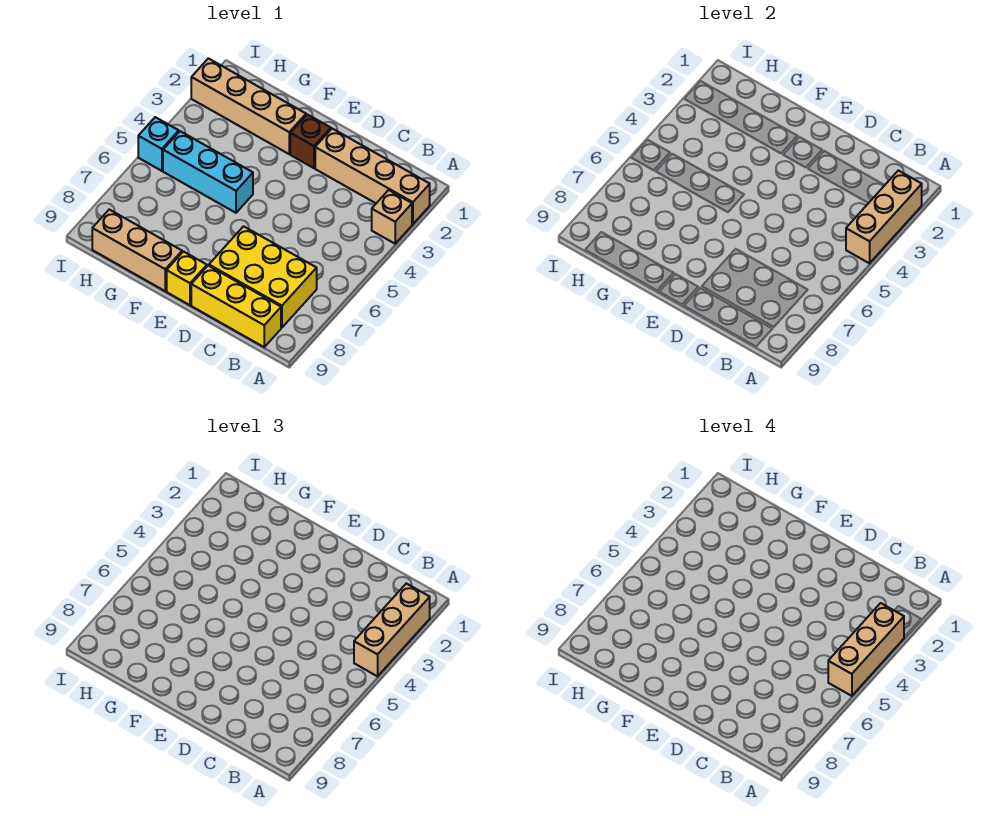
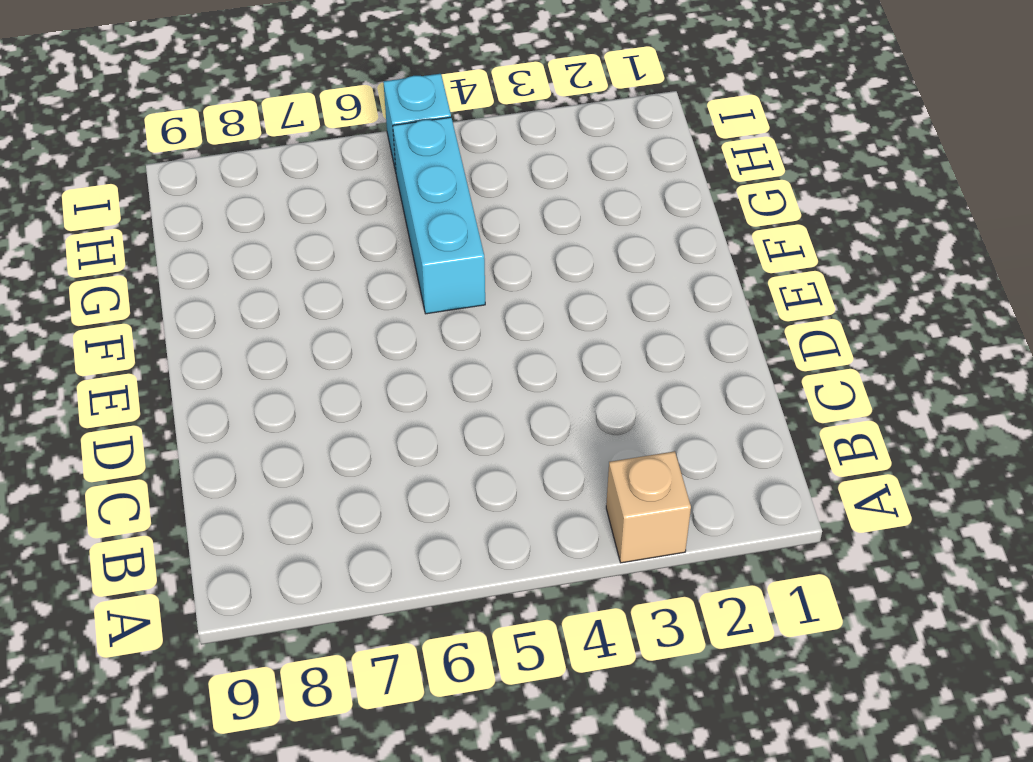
none -> tan 1x4 brick [315,129,430,224]
none -> yellow 2x3 brick [209,226,317,328]
none -> yellow 1x3 brick [191,266,281,347]

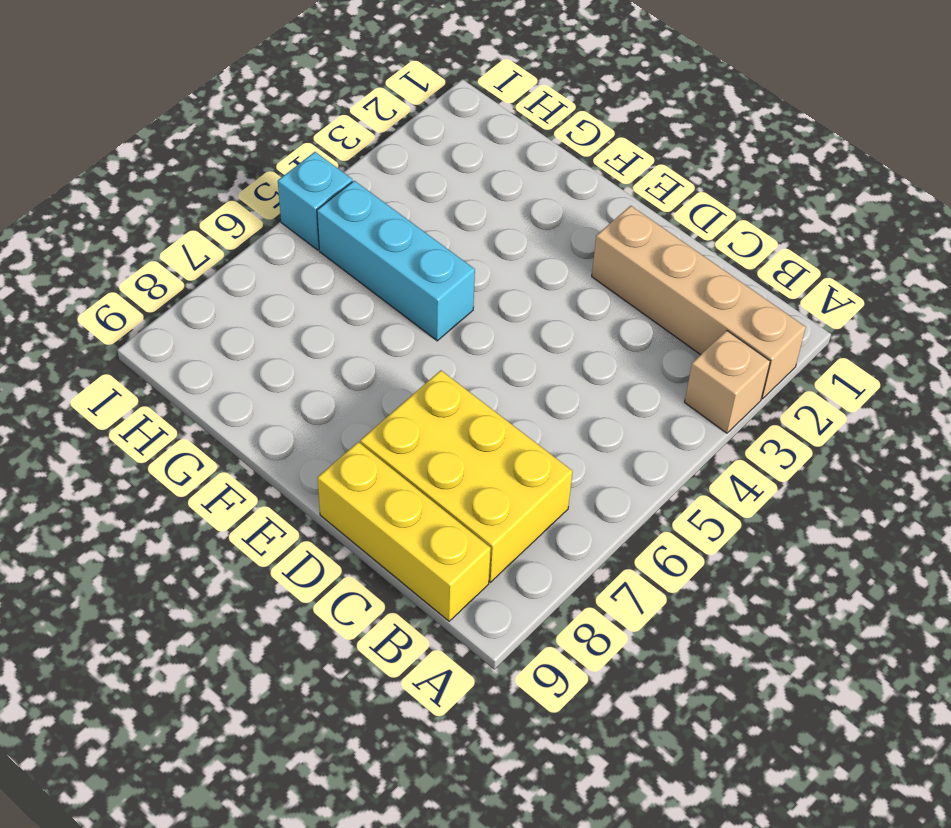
none -> brown 1x1 brick [290,114,331,168]
none -> yellow 1x1 brick [167,252,207,305]
none -> tan 1x4 brick [191,58,306,154]

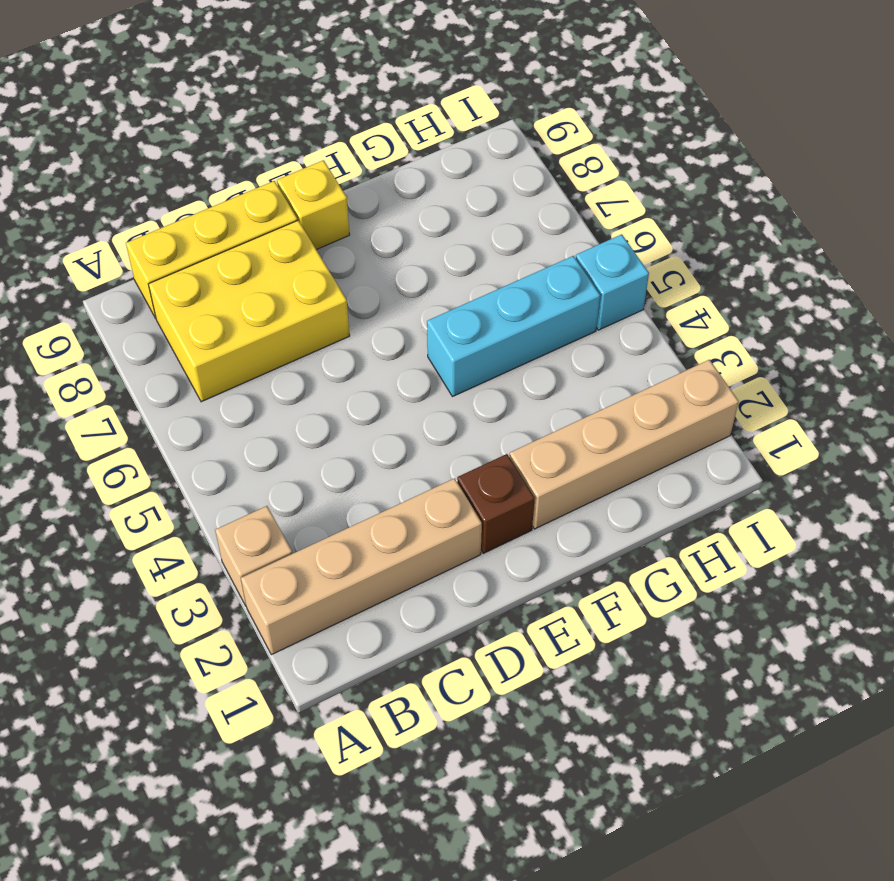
none -> tan 1x3 brick [92,210,182,291]
none -> tan 1x3 brick [846,170,922,263]
none -> tan 1x3 brick [354,583,430,676]

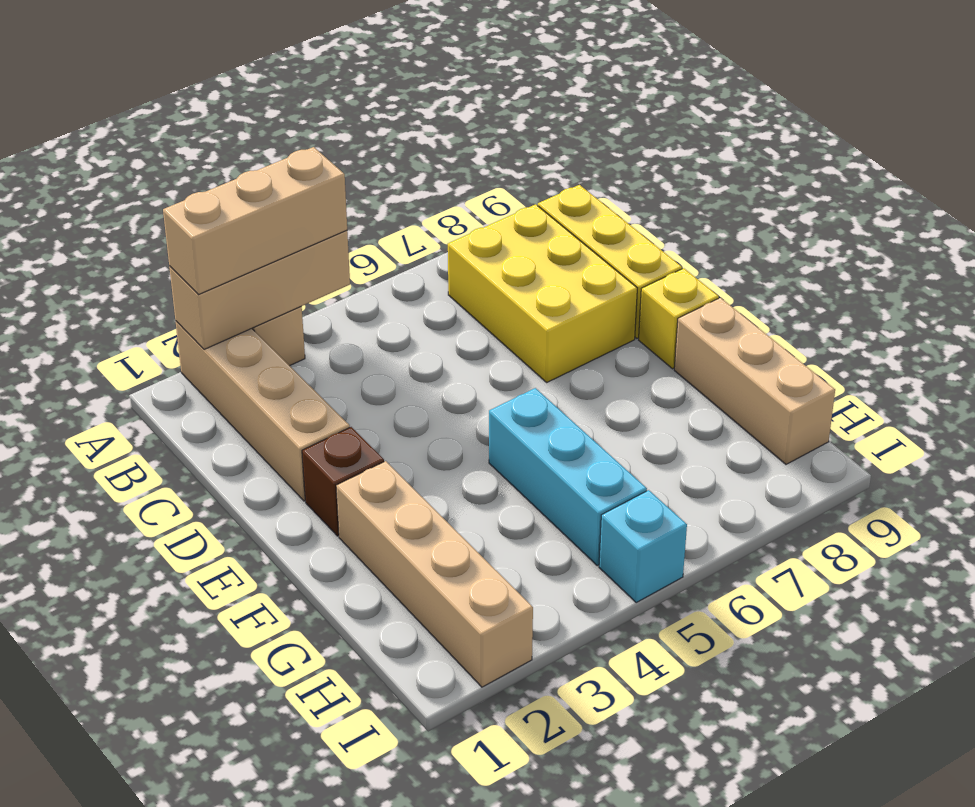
none -> tan 1x3 brick [828,603,904,696]

